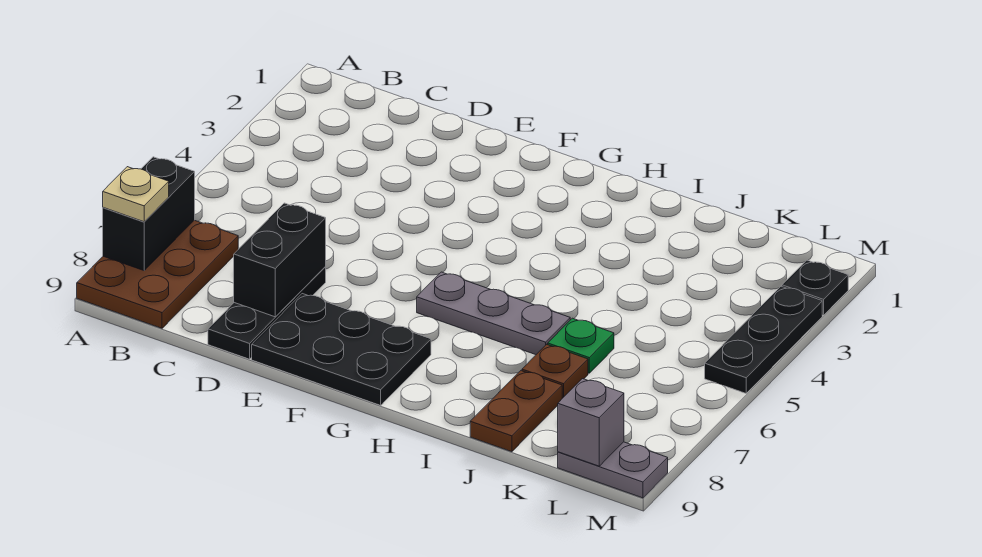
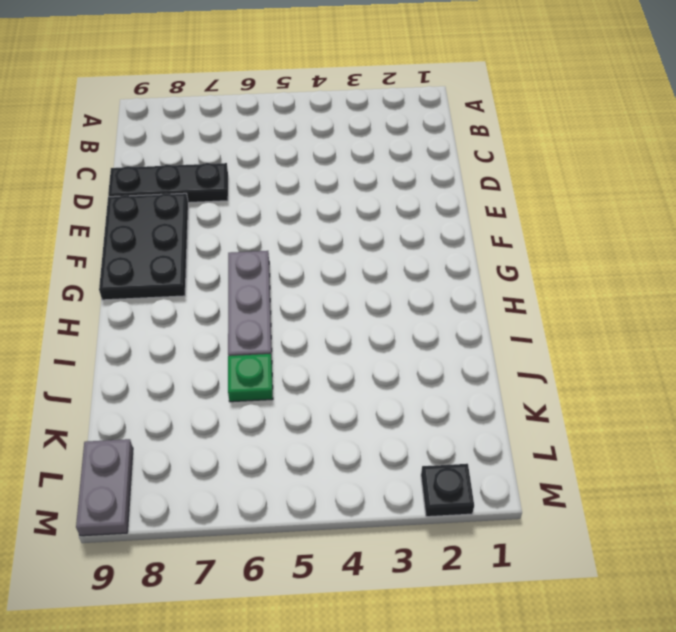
none -> brown 2x3 plate [77,220,238,328]
none -> brown 1x1 plate [522,344,588,398]
none -> brown 1x2 plate [470,371,562,452]

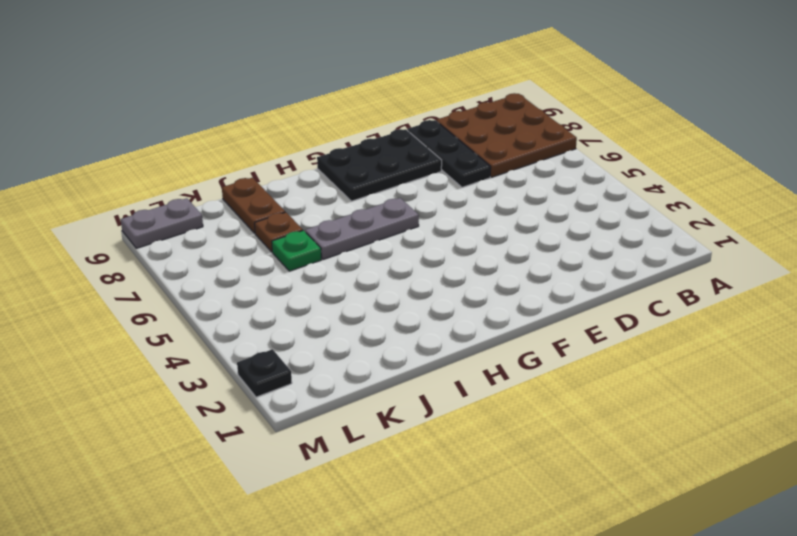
brown 3x3 plate [436,93,577,177] -> brown 2x3 plate [77,220,238,328]
none -> black 1x3 plate [705,286,822,393]
none -> black 1x2 brick [103,157,195,271]
none -> black 1x2 brick [234,203,326,317]

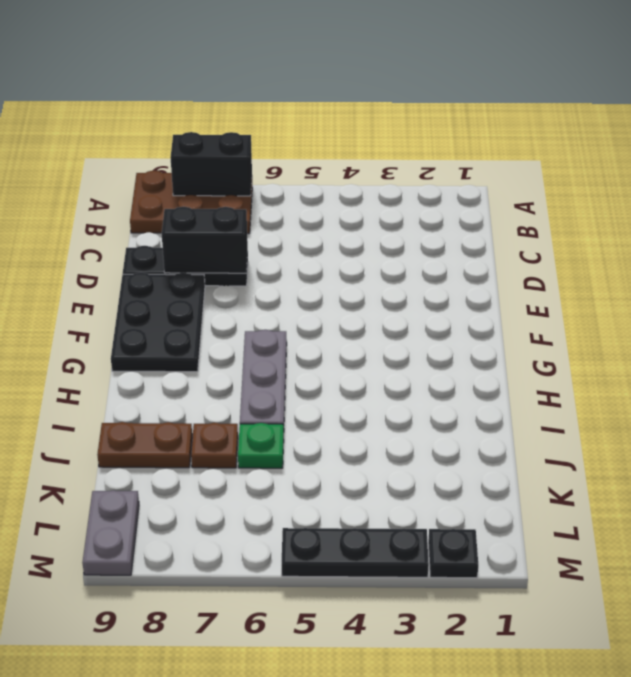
none -> grey 1x1 brick [558,379,624,466]
none -> tan 1x1 plate [103,167,169,222]

